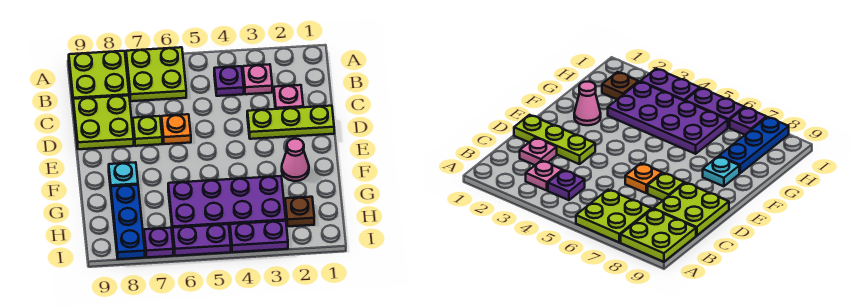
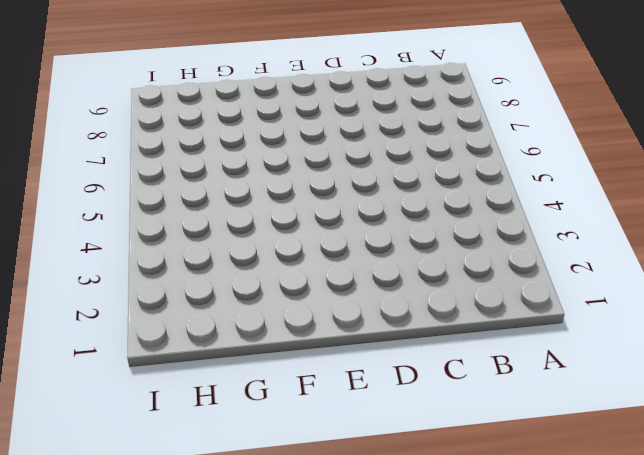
none -> lime 2x2 plate [126,47,186,101]
none -> lime 2x2 plate [69,51,129,99]
none -> pink 1x1 plate [243,64,272,94]

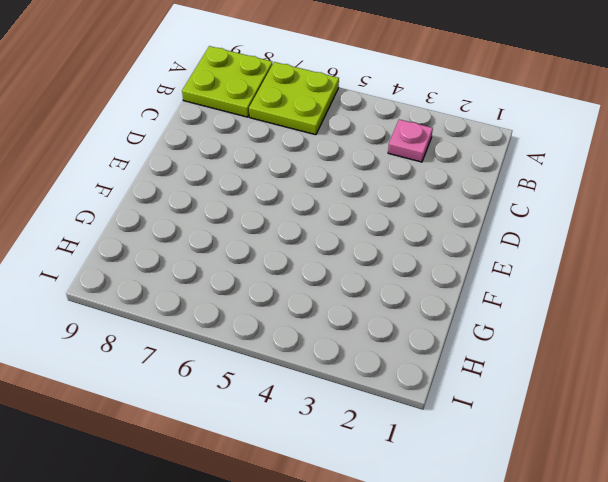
none -> purple 1x1 plate [214,66,244,96]
none -> pink 1x1 plate [274,85,303,109]
none -> lime 2x2 plate [73,96,134,149]

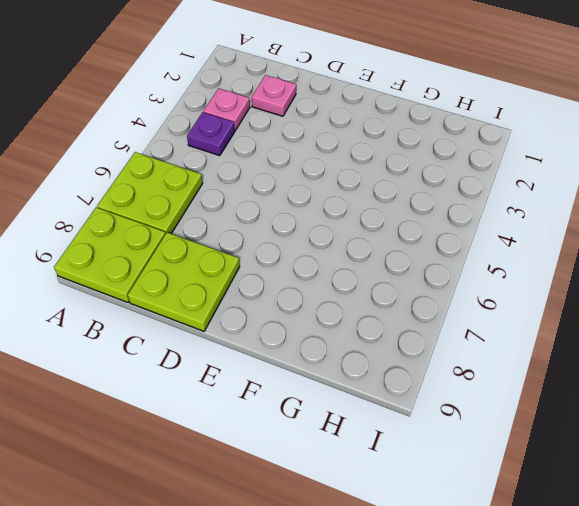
none -> lime 1x3 plate [247,106,334,139]
none -> orange 1x1 plate [161,114,191,144]
none -> lime 1x1 plate [133,116,162,146]

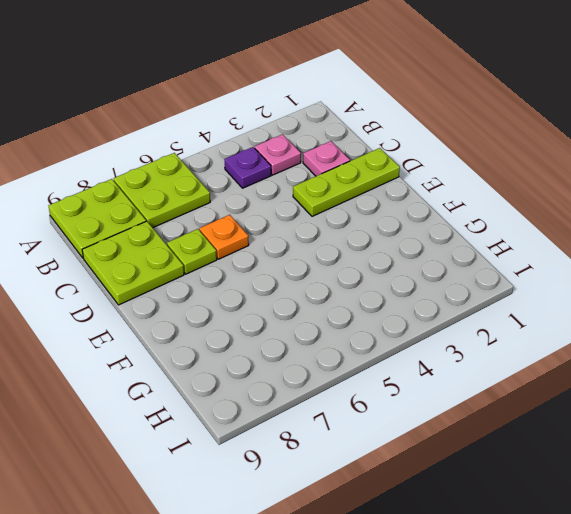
none -> pink 1x1 cone [282,139,309,181]
none -> cyan 1x1 plate [109,162,138,189]
none -> purple 2x4 plate [168,176,286,232]

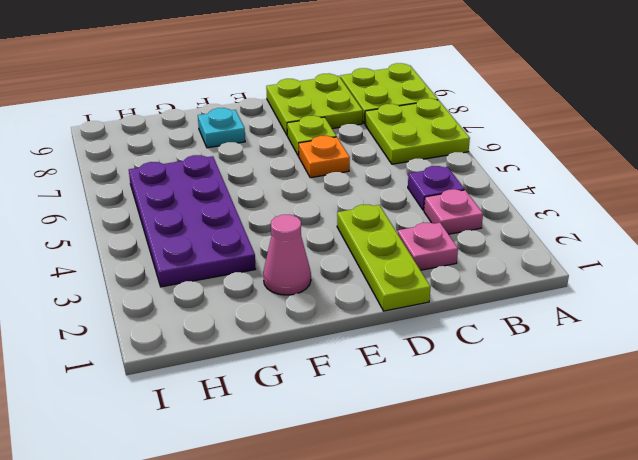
none -> blue 1x3 plate [111,185,145,259]
none -> brown 1x1 plate [285,197,314,226]
none -> purple 1x2 plate [230,221,288,252]

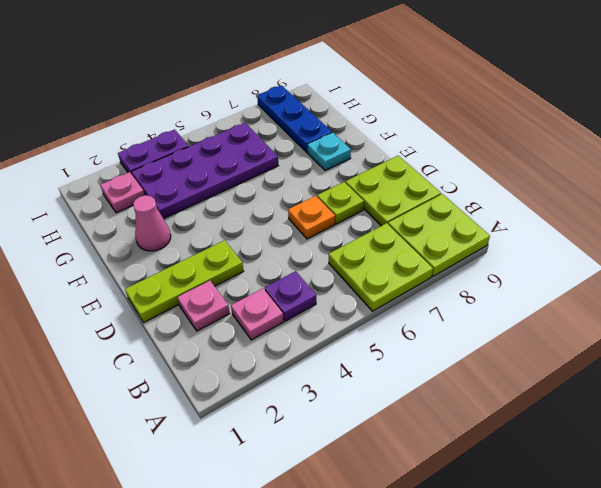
pink 1x1 plate [101,172,145,213] -> brown 1x1 plate [285,197,314,226]
none -> purple 1x2 plate [173,224,231,256]
none -> purple 1x1 plate [144,228,173,258]

